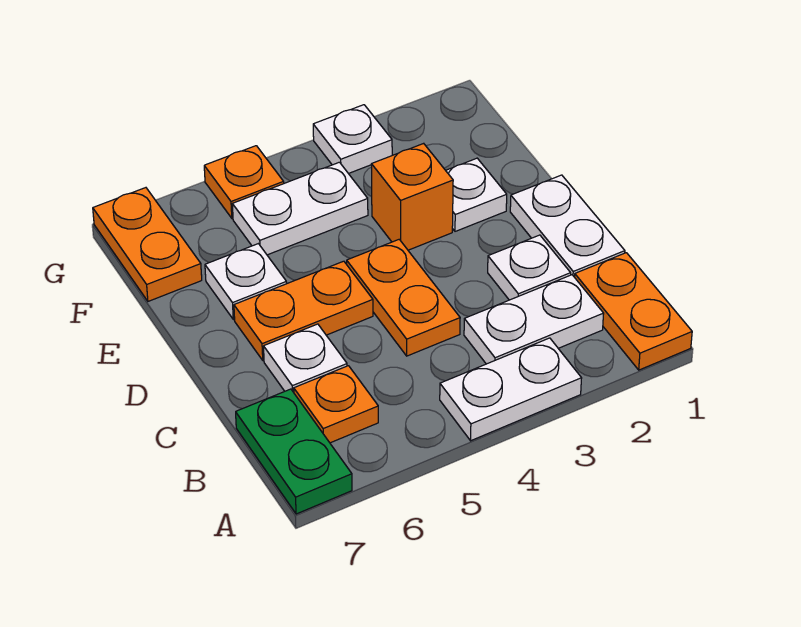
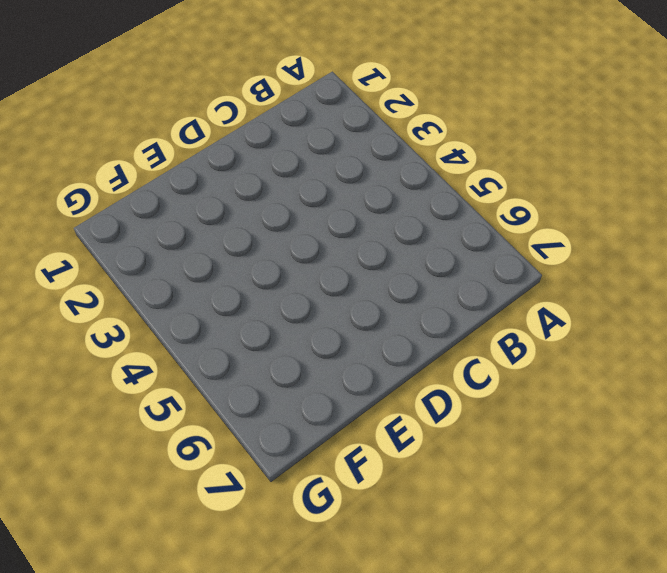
none -> orange 1x2 plate [575,253,692,370]
none -> white 1x2 plate [440,338,582,441]
none -> green 1x2 plate [236,389,352,514]

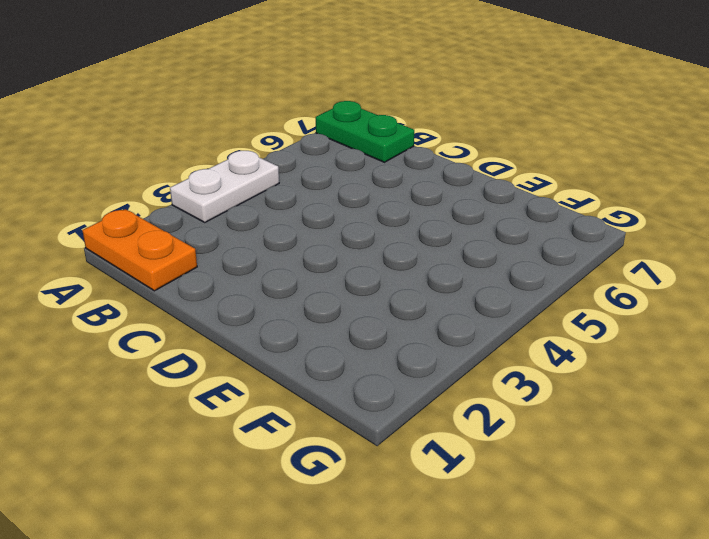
none -> white 1x2 plate [464,275,604,364]
none -> orange 1x1 plate [294,366,378,443]
none -> white 1x2 plate [510,175,625,277]

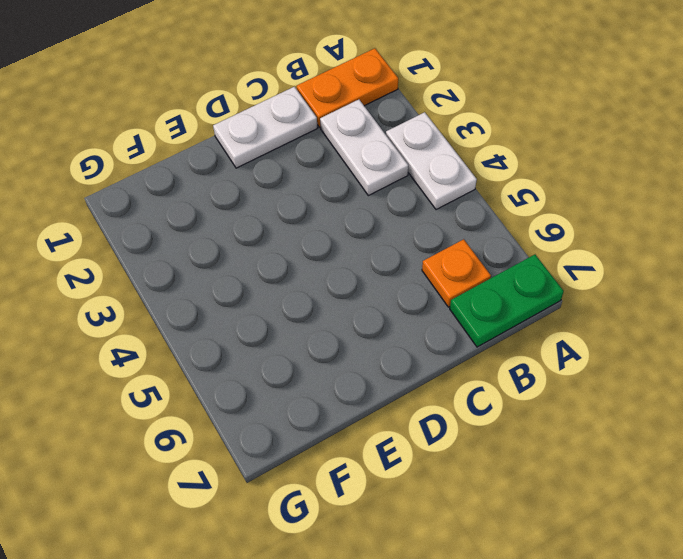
none -> white 1x1 plate [488,235,571,300]
none -> orange 1x2 plate [347,239,460,356]
none -> white 1x1 plate [264,324,347,392]

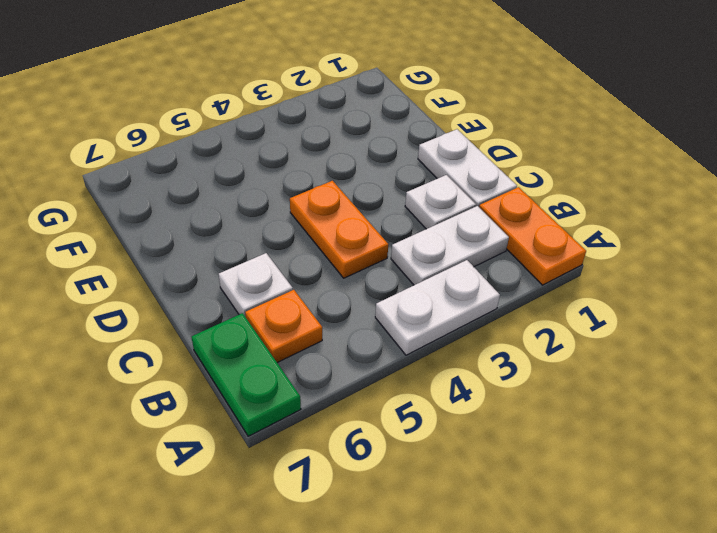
none -> orange 1x2 plate [234,261,373,360]
none -> white 1x1 plate [446,158,507,231]
none -> orange 1x1 brick [371,143,453,250]

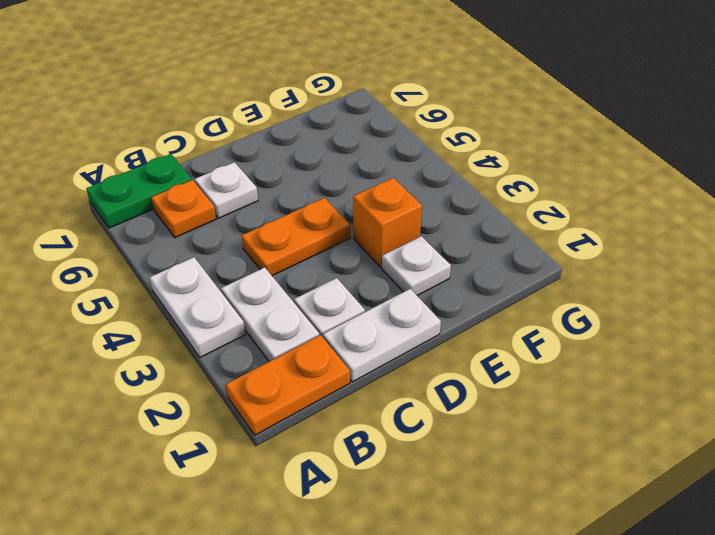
none -> orange 1x2 plate [234,261,373,360]
none -> white 1x1 plate [205,244,287,320]
none -> white 1x2 plate [232,162,368,255]

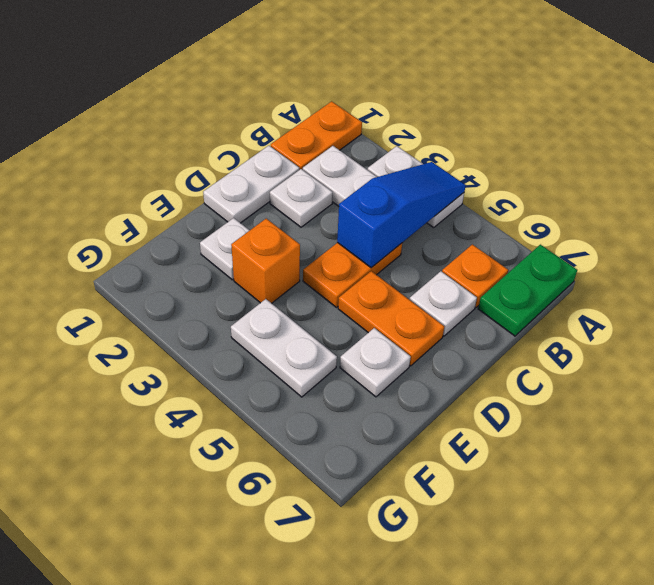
blue 1x3 slope [337,162,466,268] -> none
none -> orange 1x2 plate [93,188,202,301]
none -> white 1x1 plate [313,105,392,174]
none -> orange 1x1 plate [204,146,284,218]

